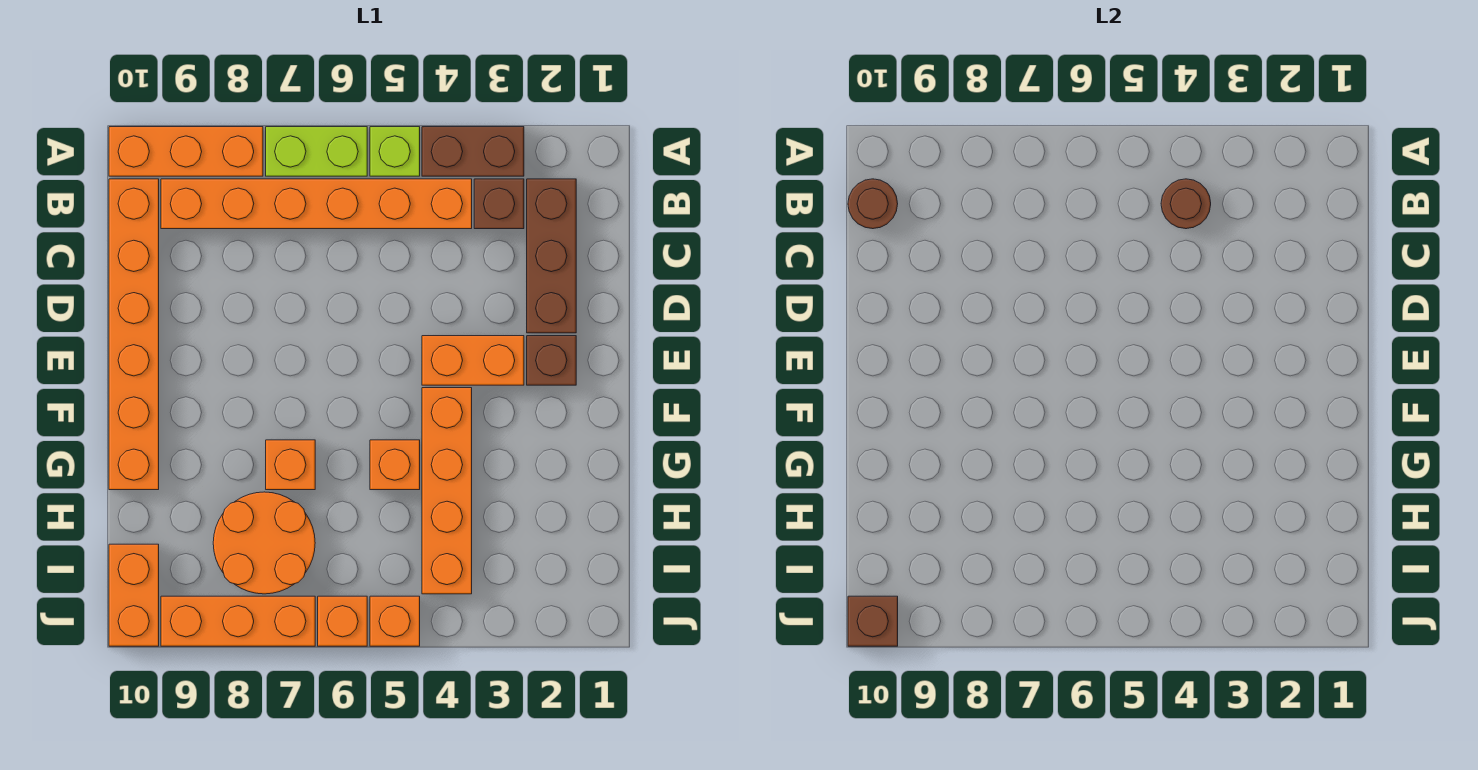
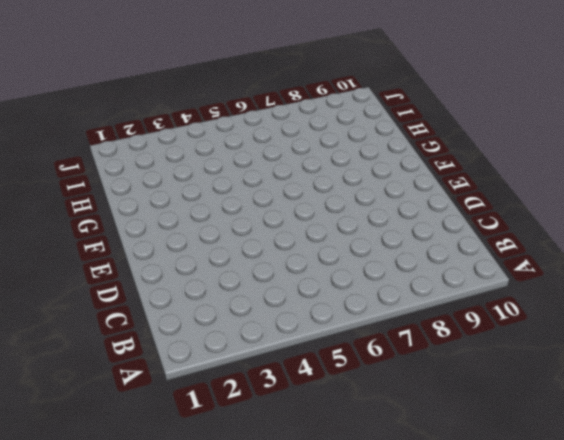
none -> brown 1x2 brick [422,127,524,176]
none -> lime 1x1 brick [370,127,420,176]
none -> lime 1x2 brick [266,127,367,176]

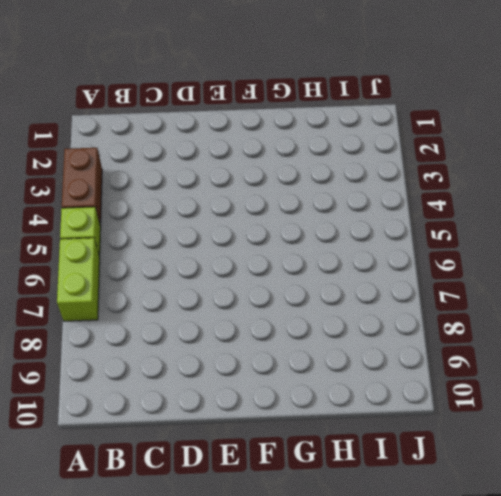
none -> orange 1x3 brick [109,127,263,176]
none -> brown 1x3 brick [527,179,576,333]
none -> brown 1x1 brick [474,179,524,229]

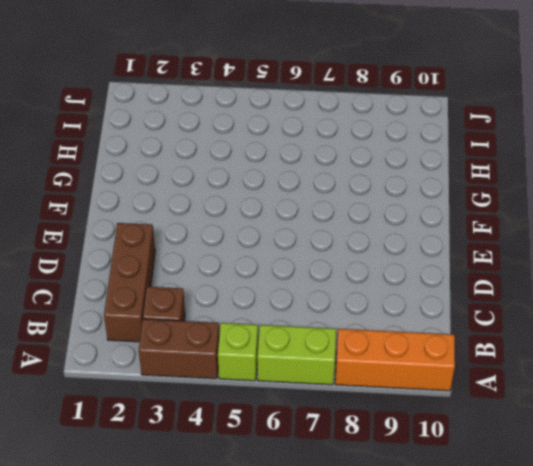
none -> orange 1x6 brick [161,179,472,229]
none -> orange 1x6 brick [109,179,159,490]
none -> brown 1x1 brick [527,336,576,385]

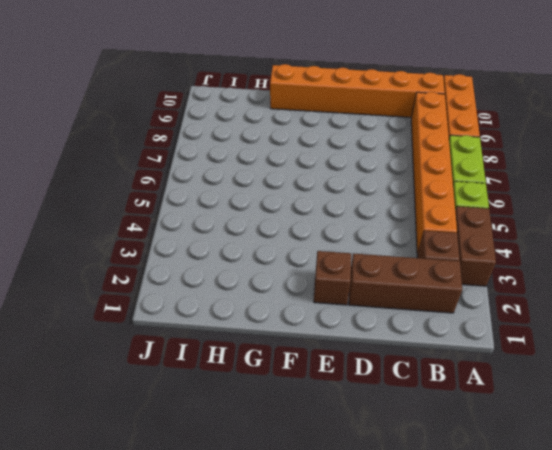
none -> orange 1x2 brick [422,336,524,385]
none -> orange 1x4 brick [422,388,472,594]
none -> orange 1x1 brick [370,440,420,490]

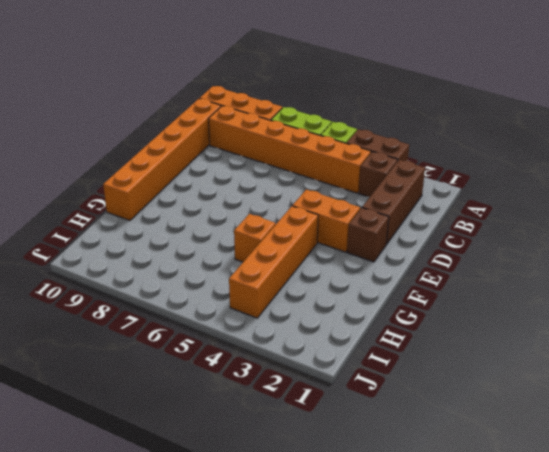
none -> orange 1x1 brick [266,440,315,490]
none -> orange 2x2 round brick [213,492,315,594]
none -> orange 1x2 brick [109,544,159,646]

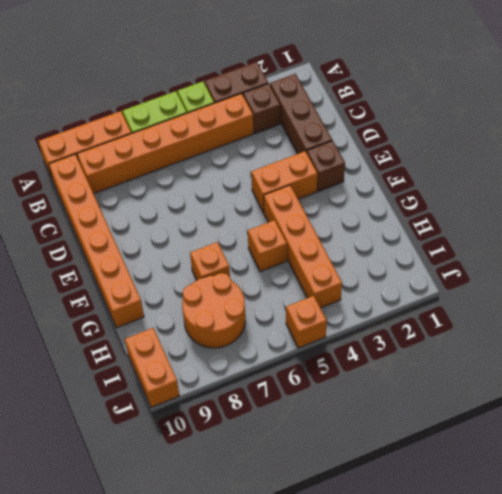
none -> orange 1x1 brick [318,596,367,646]
none -> orange 1x3 brick [161,596,315,646]
none -> brown 1x1 round brick [1161,179,1211,229]

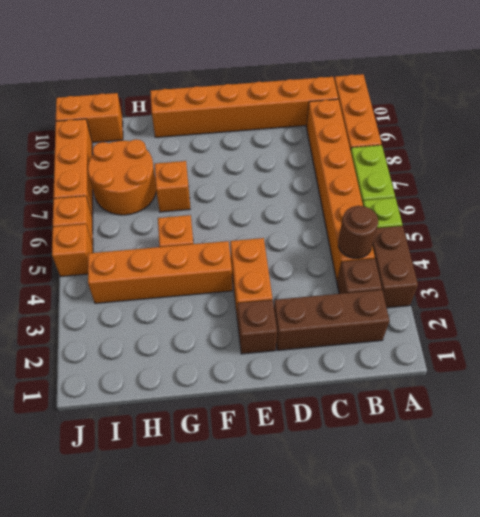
none -> brown 1x1 round brick [848,179,898,229]
none -> brown 1x1 brick [848,596,898,646]

